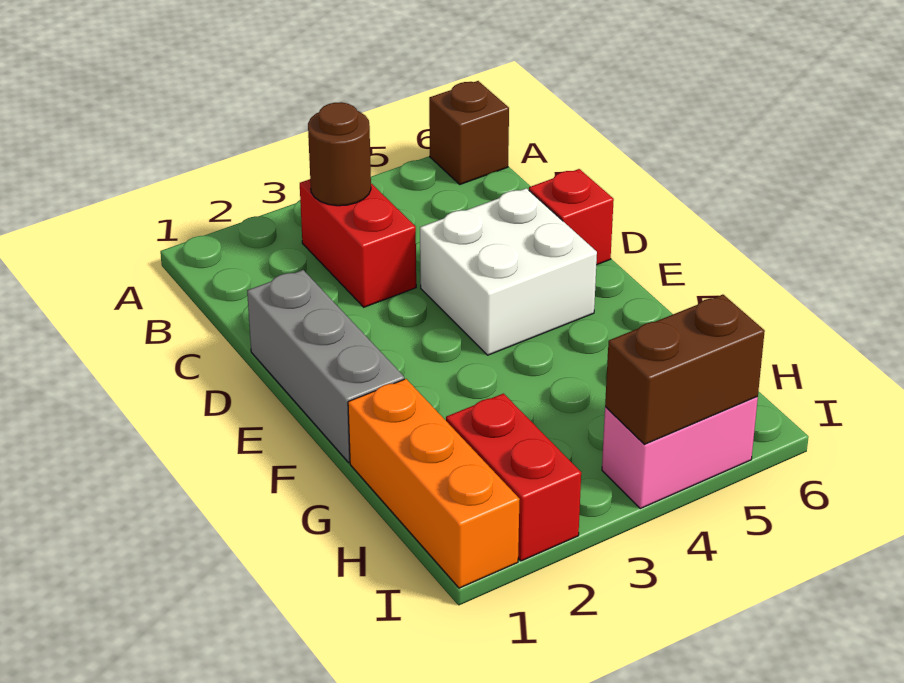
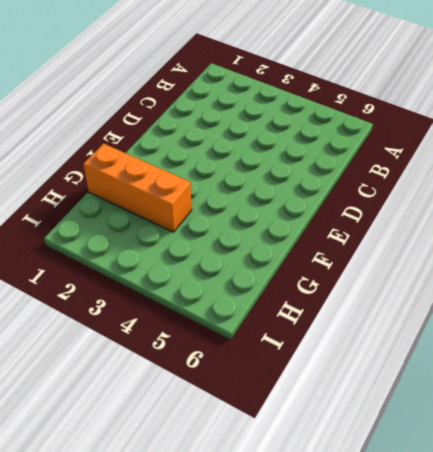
orange 1x3 brick [83,144,192,232] -> orange 1x3 brick turned to [348,379,520,588]
none -> brown 1x1 brick [429,81,509,184]
none -> red 1x2 brick [300,179,416,307]

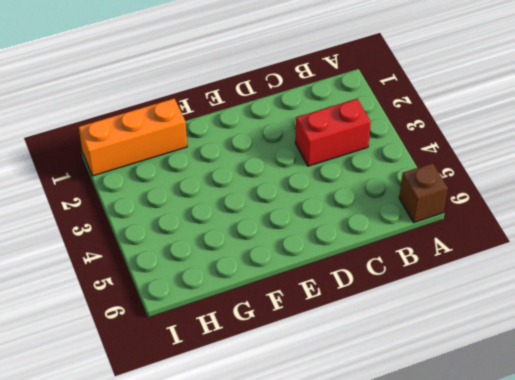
none -> grey 1x3 brick [247,270,404,462]
none -> white 2x2 brick [420,188,597,355]

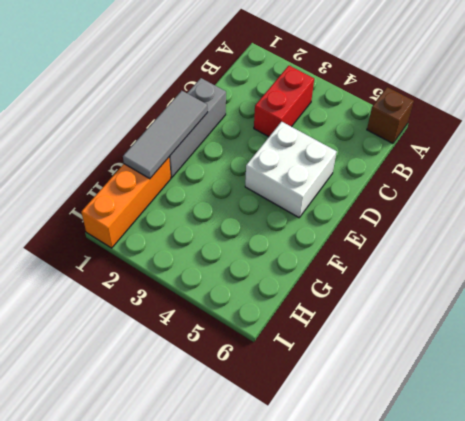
grey 1x3 tile [123,91,208,179] -> none
none -> red 1x1 brick [529,169,614,265]
none -> red 1x2 brick [446,394,581,561]

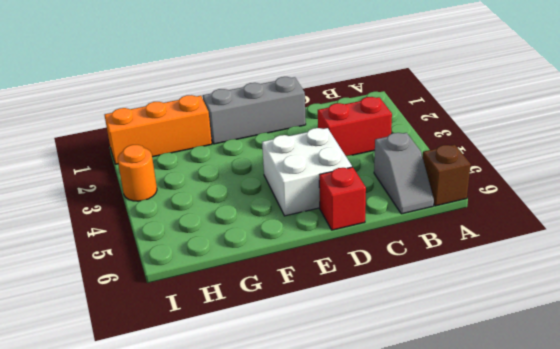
grey 1x2 slope [374,133,434,214] -> none
orange 1x1 round brick [118,145,157,201] -> none
none -> red 1x2 brick [446,394,581,561]
none -> pink 1x2 brick [602,397,758,509]

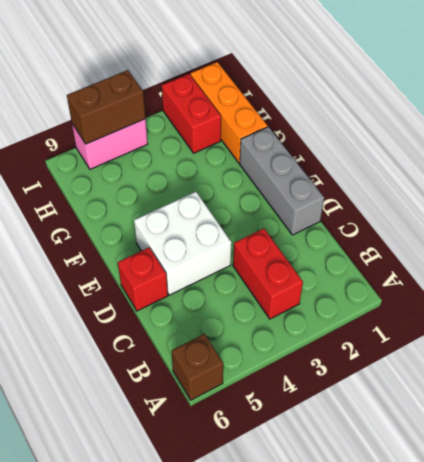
none -> brown 1x1 round brick [308,102,371,206]

